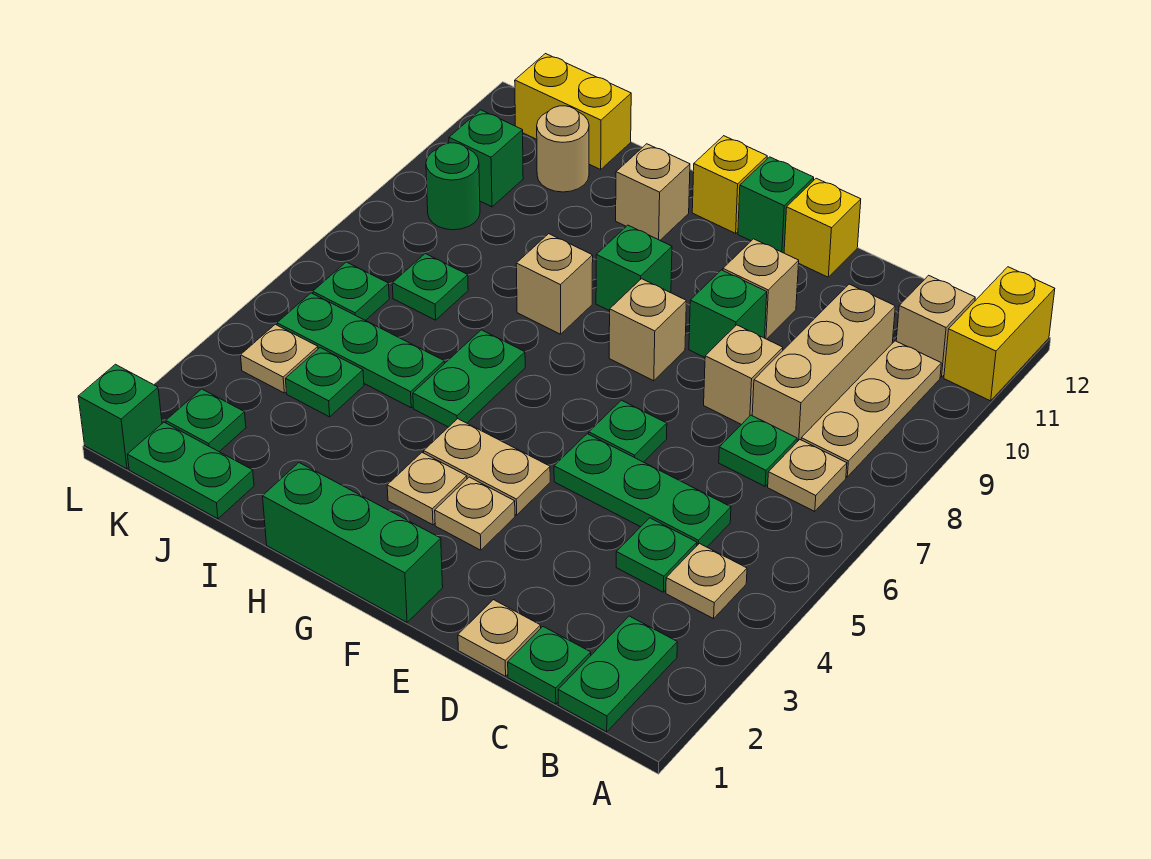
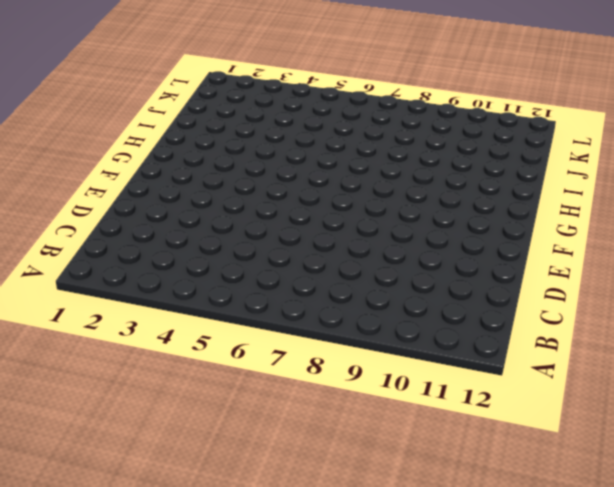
none -> yellow 1x2 brick [944,267,1055,401]
none -> green 1x2 plate [558,616,677,732]
none -> tan 1x1 plate [666,543,747,619]
none -> tan 1x1 plate [768,440,847,512]

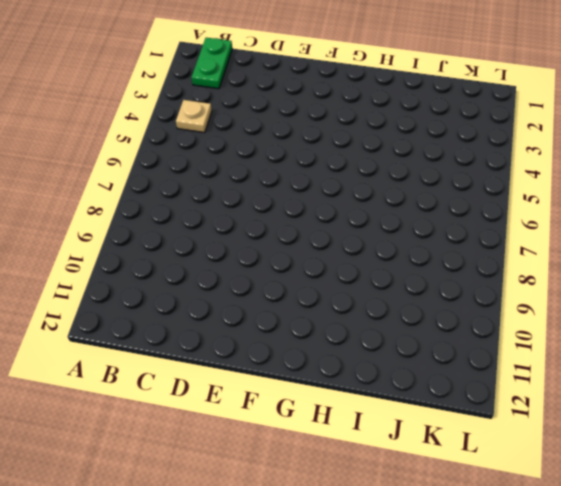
none -> yellow 1x2 brick [944,267,1055,401]
none -> tan 1x1 plate [768,440,847,512]
none -> tan 1x3 plate [801,341,941,477]
none -> tan 1x1 brick [896,275,975,377]

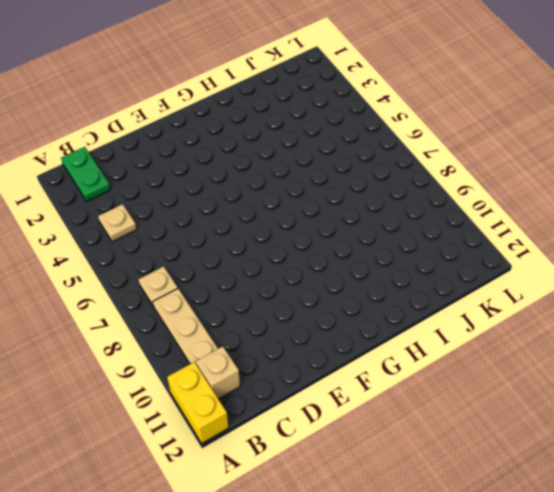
none -> green 1x1 plate [508,627,591,704]
none -> green 1x1 plate [616,518,697,592]
none -> green 1x3 plate [554,434,731,547]
none -> green 1x1 plate [719,415,797,486]

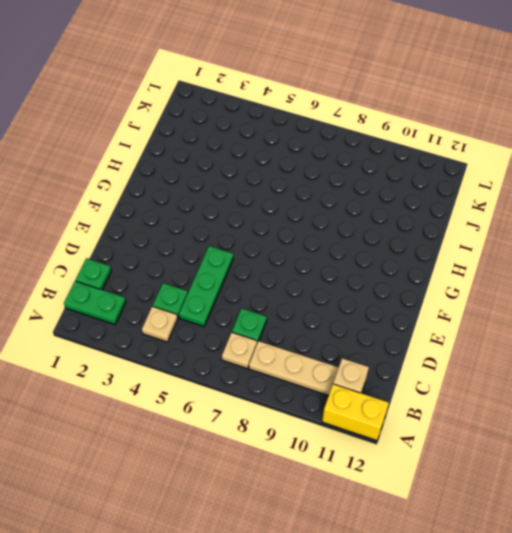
none -> tan 1x3 brick [752,284,895,442]
none -> tan 1x1 plate [458,600,541,676]
none -> tan 1x1 brick [704,325,783,425]
none -> green 1x1 plate [589,400,667,462]

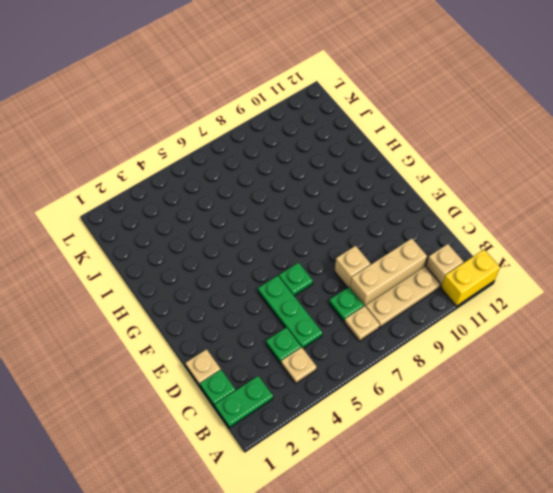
none -> green 1x1 brick [689,270,767,357]
none -> tan 1x1 brick [723,239,799,339]
none -> yellow 1x1 brick [784,178,861,277]
none -> green 1x3 brick [263,463,443,622]

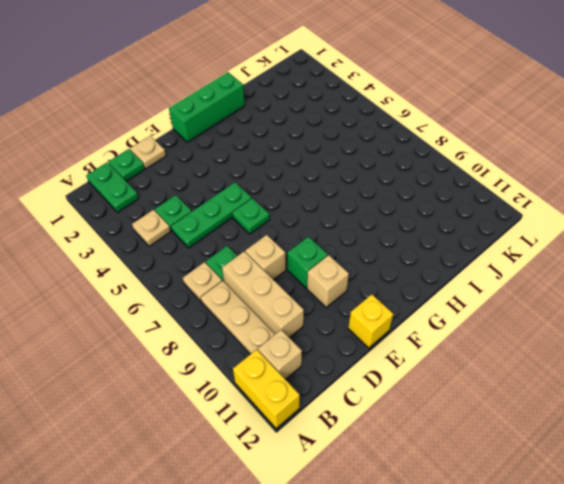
none -> tan 1x1 plate [435,477,515,550]
none -> tan 1x2 plate [424,419,550,515]
none -> tan 1x1 brick [609,279,686,381]
none -> green 1x1 brick [738,157,814,253]

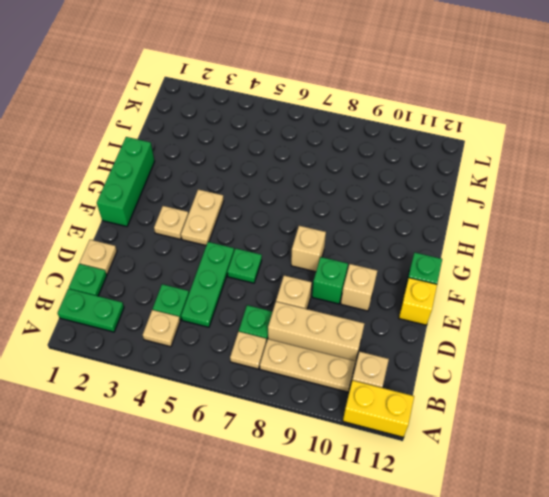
none -> tan 1x1 plate [387,453,467,525]
none -> green 1x1 brick [596,225,672,311]
none -> yellow 1x1 brick [692,136,767,233]
none -> green 1x2 plate [413,330,525,427]

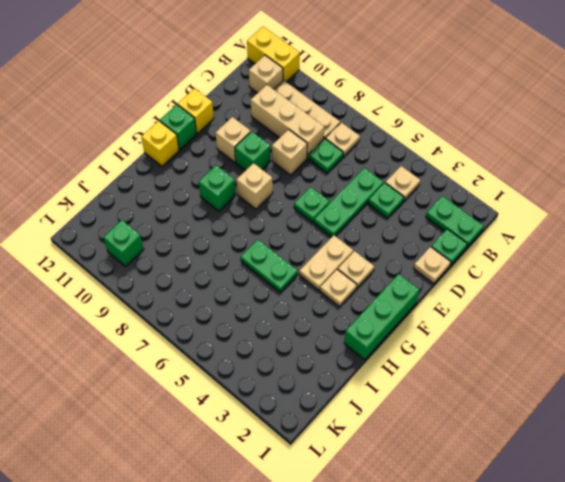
none -> tan 1x1 brick [516,234,593,334]
none -> tan 1x1 brick [616,144,690,240]
none -> green 1x3 plate [277,293,444,408]
none -> green 1x2 plate [127,422,254,519]

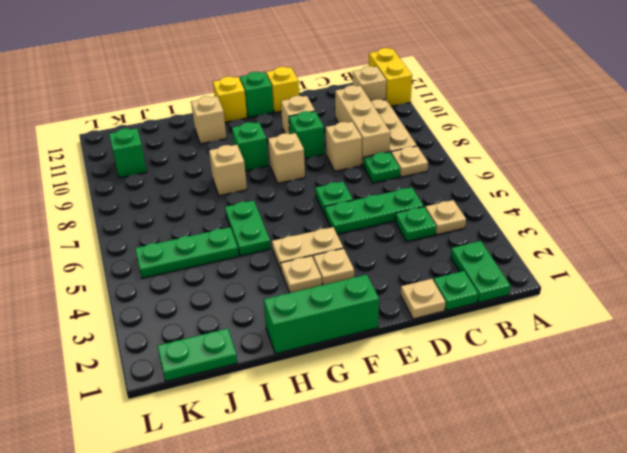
none -> green 1x1 plate [285,348,364,417]
none -> green 1x1 plate [392,254,468,320]
none -> tan 1x1 round brick [537,106,589,192]
none -> yellow 1x2 brick [515,54,631,169]

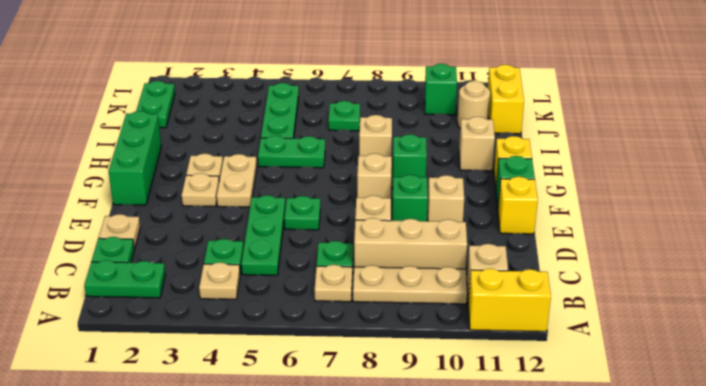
none -> green 1x1 plate [285,348,364,417]
none -> green 1x1 plate [166,389,246,452]
none -> tan 1x1 plate [241,324,318,393]
none -> green 1x1 plate [313,262,389,321]

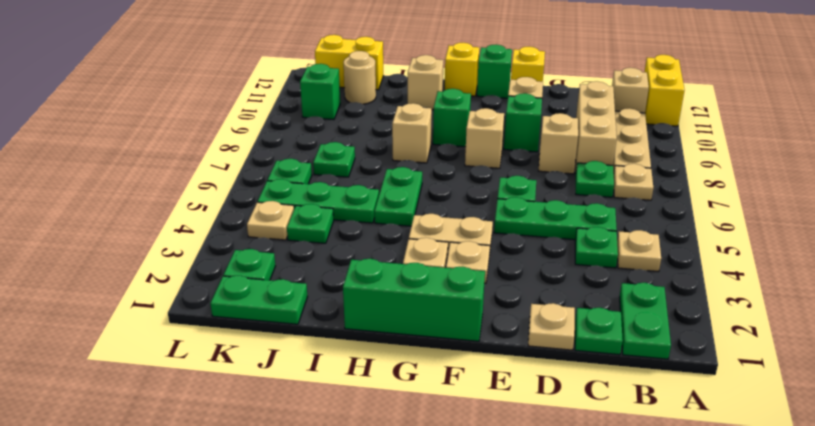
none -> green 1x1 round brick [426,143,480,230]
none -> green 1x1 brick [78,364,162,469]

